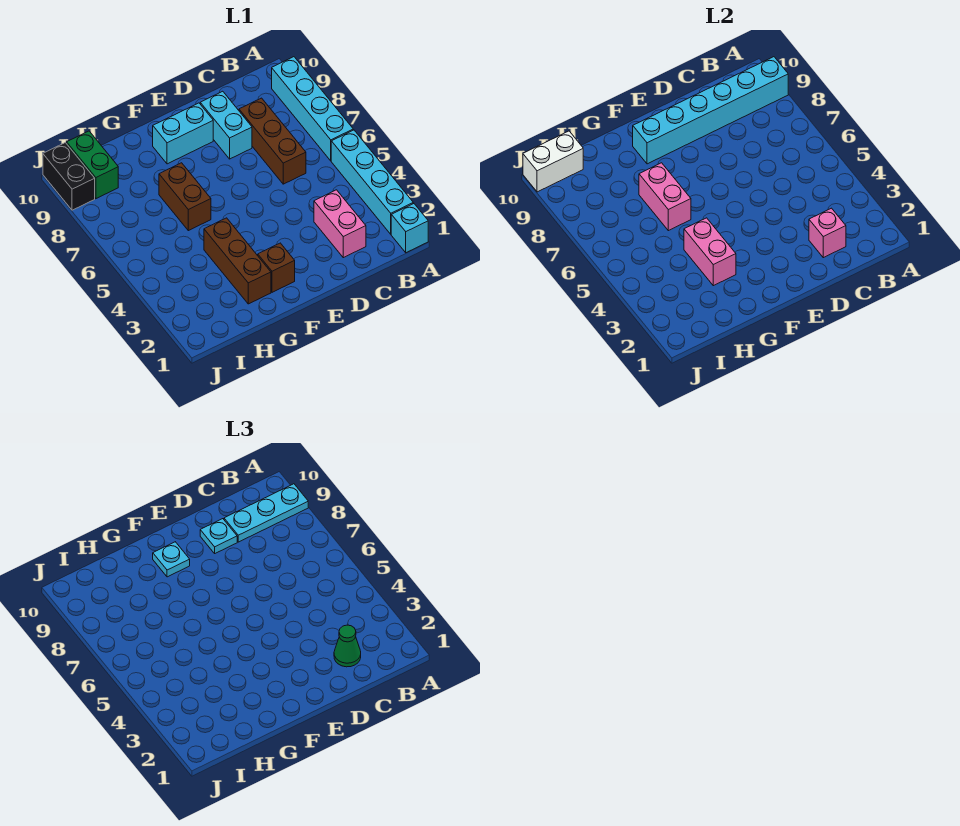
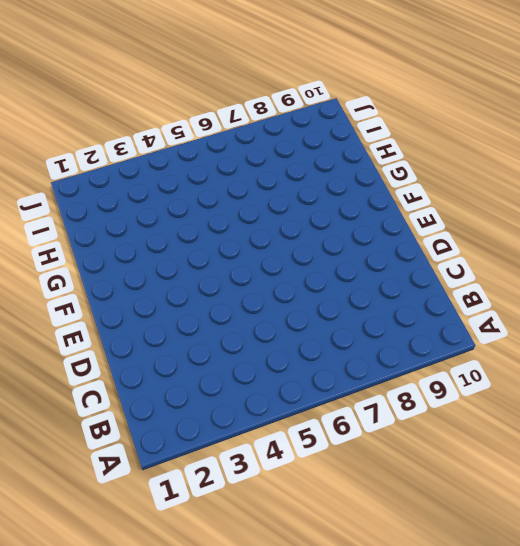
none -> cyan 1x1 brick [391,203,428,253]
none -> cyan 1x4 brick [331,130,413,234]
none -> cyan 1x4 brick [272,57,353,161]

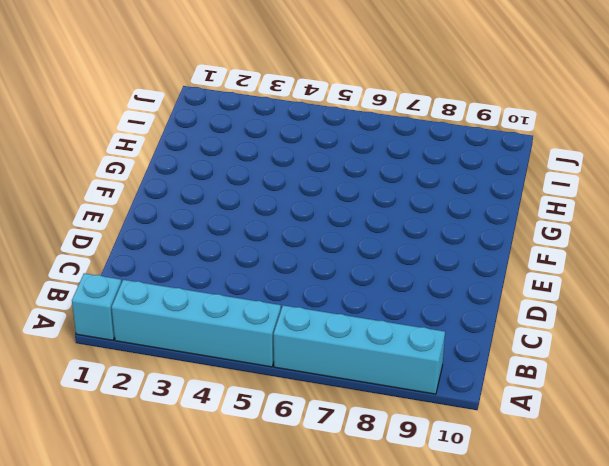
none -> pink 1x2 brick [314,190,366,258]
none -> brown 1x3 brick [239,98,306,184]
none -> cyan 1x2 brick [200,91,252,159]

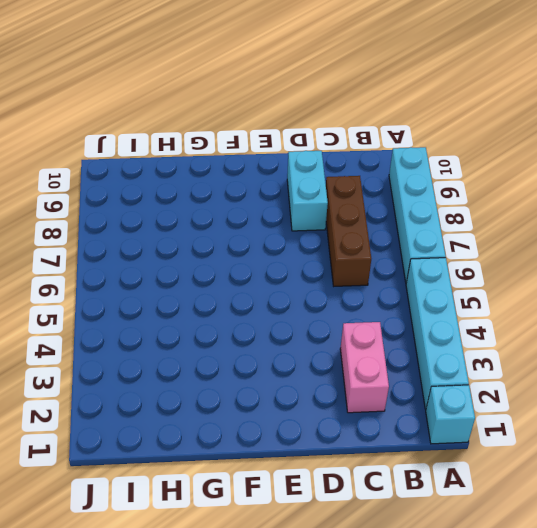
none -> cyan 1x2 brick [153,103,213,164]
none -> brown 1x1 brick [258,243,295,292]
none -> brown 1x3 brick [204,218,271,304]

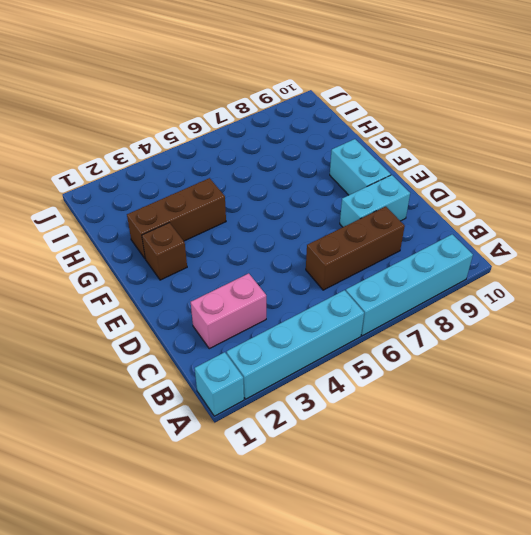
none -> brown 1x2 brick [159,163,211,231]
none -> green 1x2 brick [67,131,118,199]
none -> black 1x2 brick [43,143,95,210]

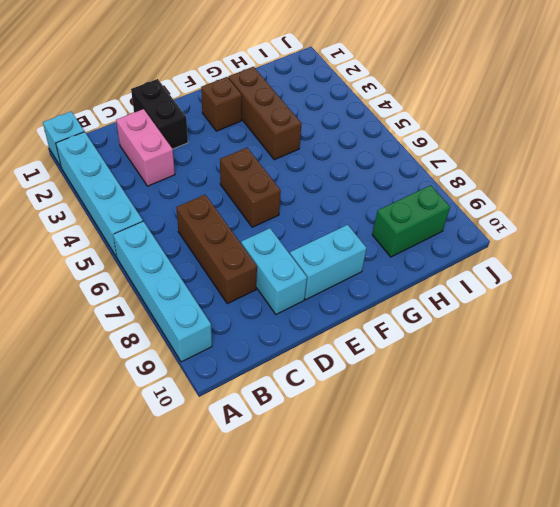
black 1x2 brick [131,79,188,149] -> black 1x2 brick moved to [43,143,95,210]
brown 1x2 brick [220,148,281,227] -> brown 1x2 brick moved to [159,163,211,231]
green 1x2 brick [372,185,450,257] -> green 1x2 brick turned to [67,131,118,199]
none -> cyan 1x6 brick [633,57,788,164]
none -> pink 1x1 brick [809,208,846,258]
none -> pink 1x2 brick [684,218,736,286]

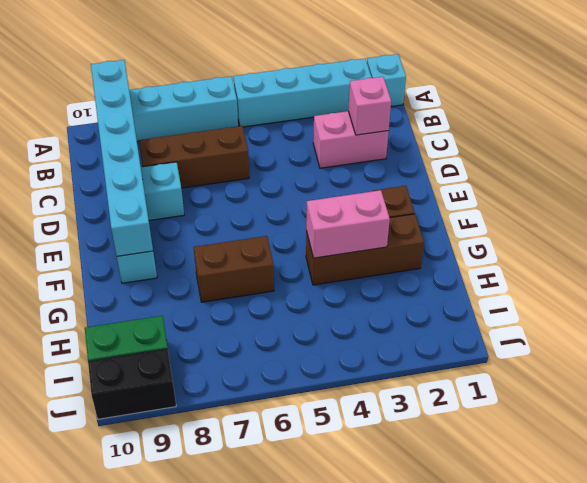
none -> pink 1x2 brick [639,163,691,231]
none -> white 1x2 brick [523,131,583,192]
none -> cyan 1x3 plate [224,484,308,542]

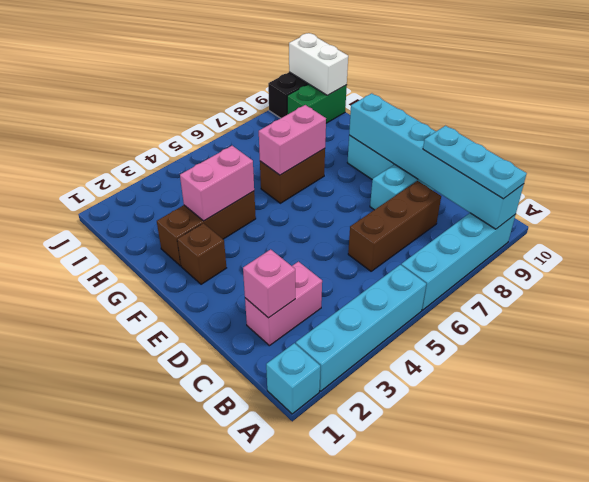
none -> green 1x1 cone [334,625,361,667]
none -> cyan 1x1 plate [200,519,237,553]
none -> cyan 1x1 plate [153,542,190,577]

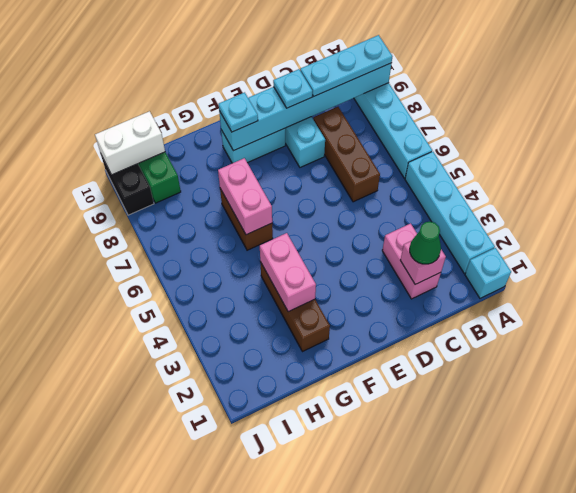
none -> brown 1x1 brick [258,243,295,292]

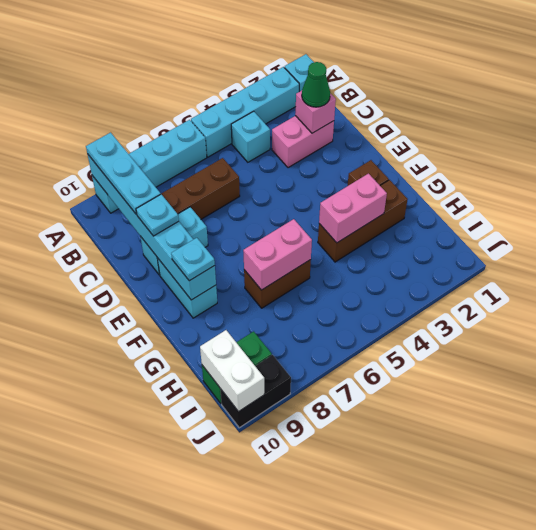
cyan 1x1 brick [231,111,270,162] -> none

